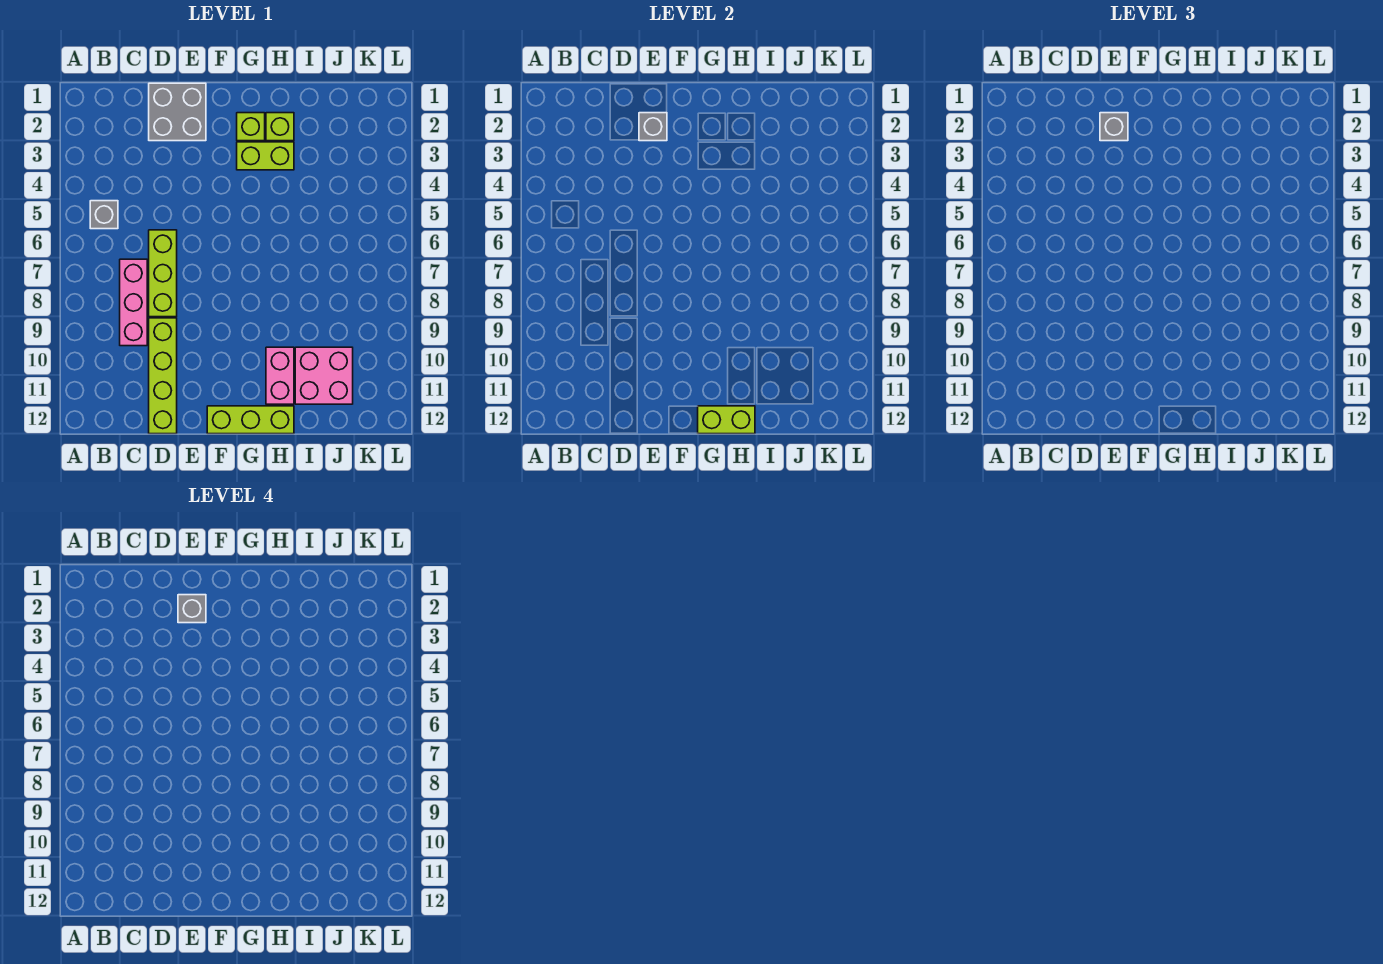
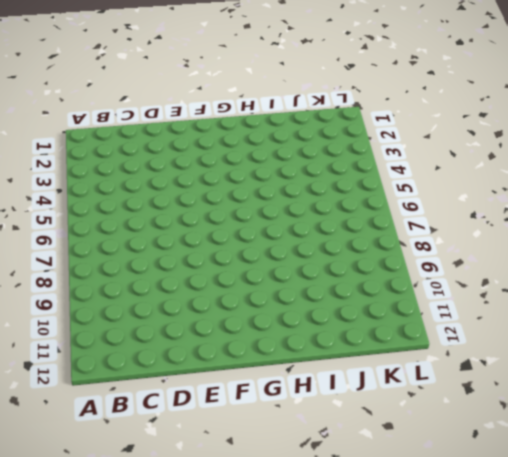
none -> grey 1x1 brick [90,201,118,229]
none -> pink 1x3 brick [120,259,147,346]
none -> grey 2x2 brick [149,83,206,141]

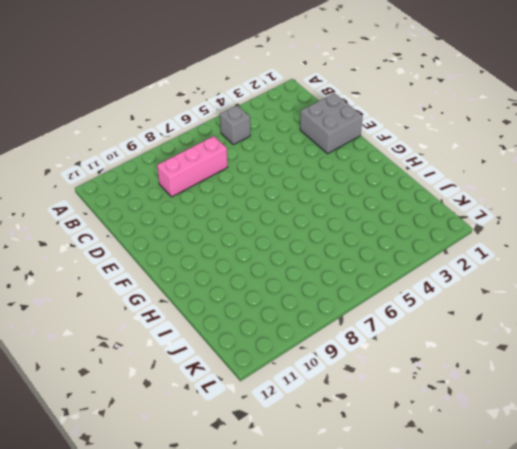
none -> lime 1x3 brick [149,230,177,317]
none -> lime 1x4 brick [149,318,177,434]
none -> lime 1x3 brick [207,406,294,434]

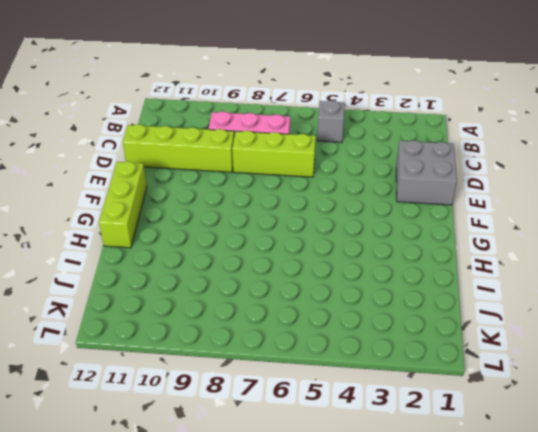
none -> lime 1x1 brick [237,113,265,141]
none -> lime 1x2 brick [237,142,294,170]
none -> lime 1x1 brick [266,113,294,141]

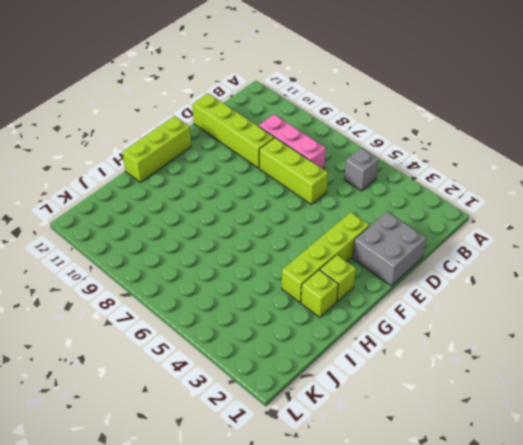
lime 1x4 brick [282,212,369,302] -> lime 1x2 brick [237,142,294,170]
none -> pink 1x2 brick [266,347,294,404]
none -> pink 2x2 brick [295,347,353,404]
none -> grey 1x1 brick [639,113,667,141]

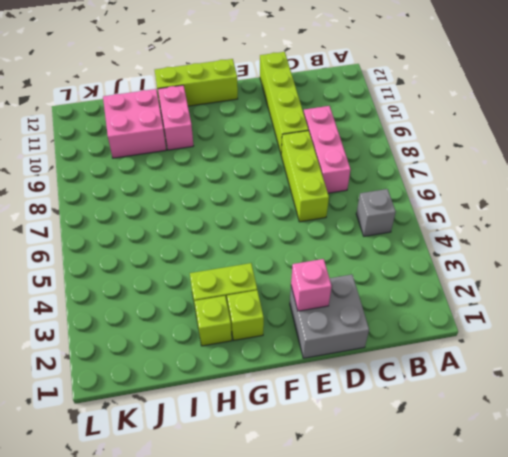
pink 1x1 brick [291,259,332,311] -> grey 1x1 brick [639,113,667,141]
none -> lime 1x2 brick [698,406,755,434]
none -> grey 1x1 brick [1100,113,1128,141]
none -> grey 1x1 brick [178,595,206,623]

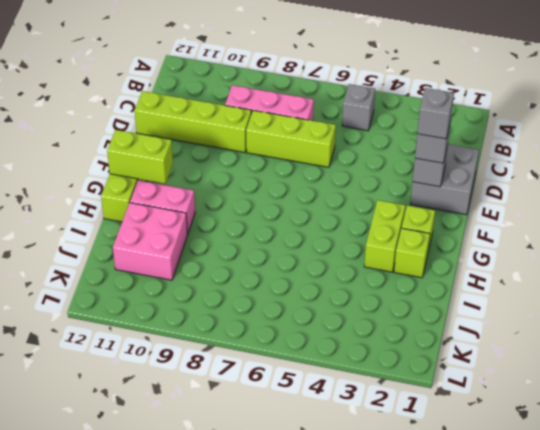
lime 1x2 brick [107,130,173,184] -> lime 1x2 brick turned to [698,406,755,434]

